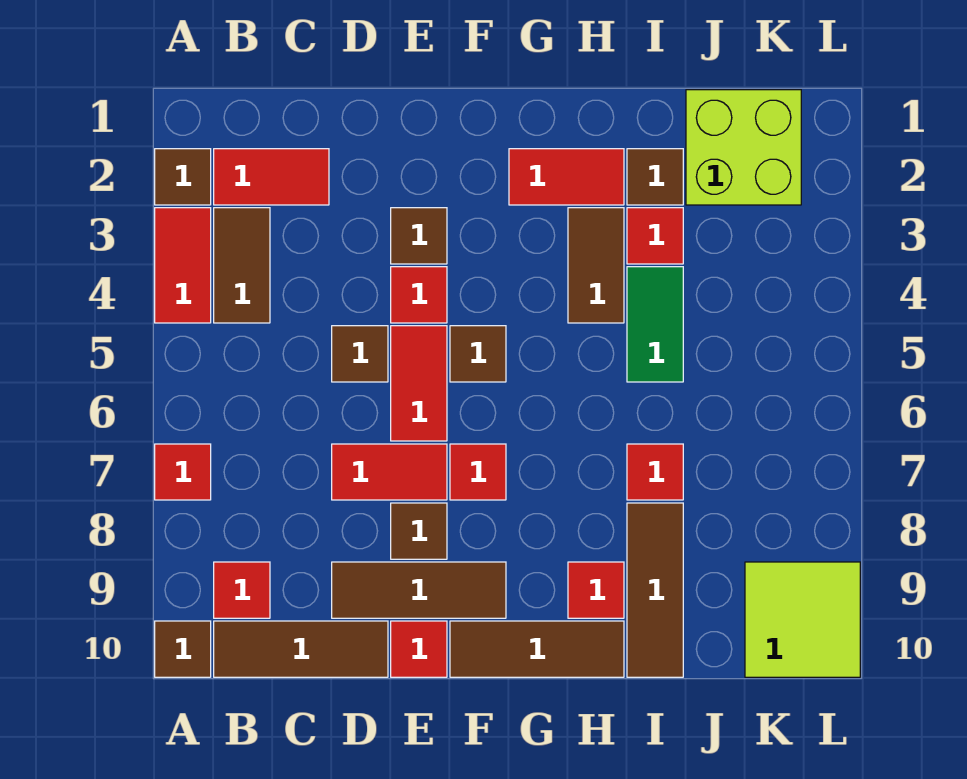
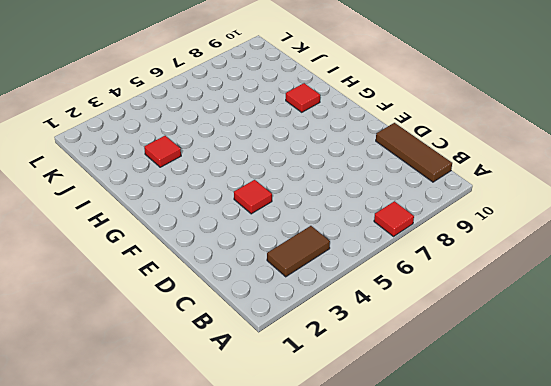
none -> brown 1x1 tile [155,149,211,205]
none -> red 1x2 tile [155,208,211,323]
none -> brown 1x1 tile [155,621,211,677]

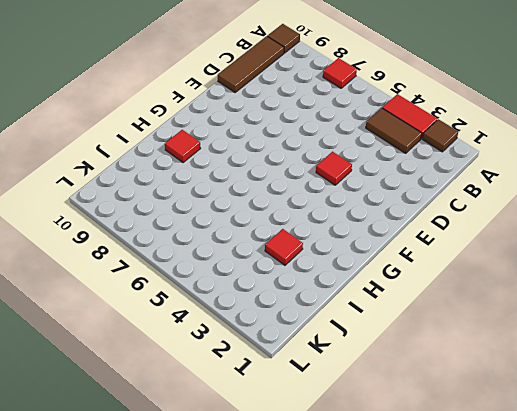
none -> red 1x2 tile [214,149,329,205]
none -> red 1x1 tile [214,562,270,618]
none -> brown 1x1 tile [332,326,388,382]

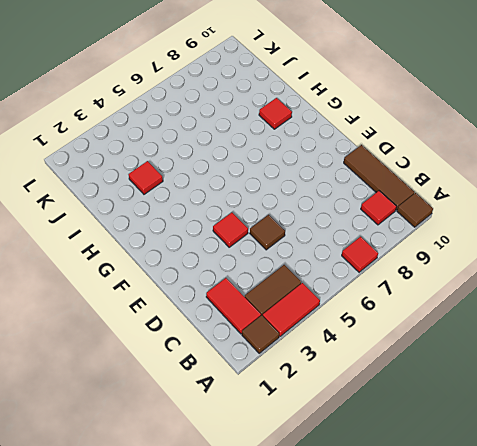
none -> red 1x2 tile [332,444,447,500]
none -> brown 1x3 tile [332,562,506,618]
none -> brown 1x1 tile [391,208,447,264]

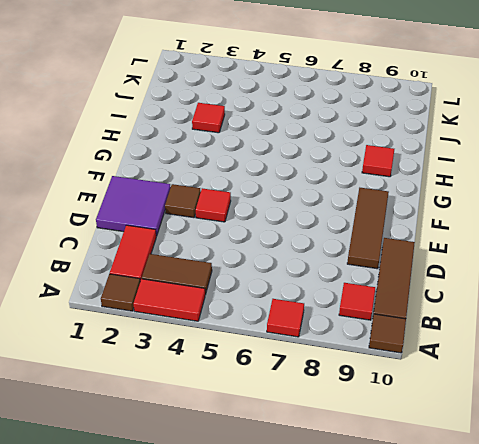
purple 2x2 tile [96,176,171,236] -> none
none -> brown 1x1 tile [332,326,388,382]
none -> red 1x2 tile [332,444,447,500]
none -> red 1x2 tile [391,326,447,441]

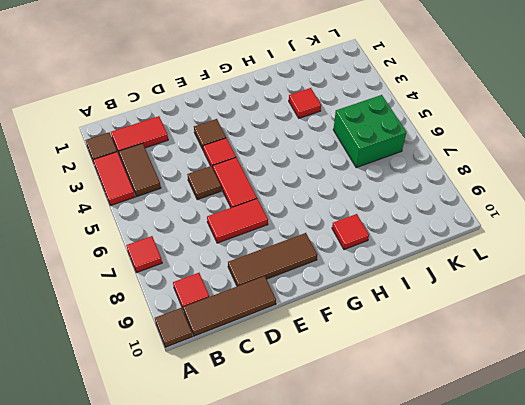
green 2x2 brick [333,95,407,167] -> none
none -> brown 1x1 tile [391,503,447,559]
none -> red 1x1 tile [391,621,447,677]
none -> brown 1x1 tile [450,326,506,382]

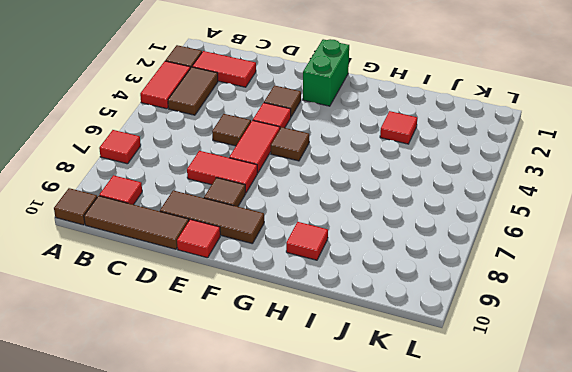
green 1x2 brick [303,39,349,106] -> none
none -> red 1x1 tile [450,444,506,500]
none -> brown 1x3 tile [450,621,624,677]
none -> red 1x2 tile [509,149,624,205]

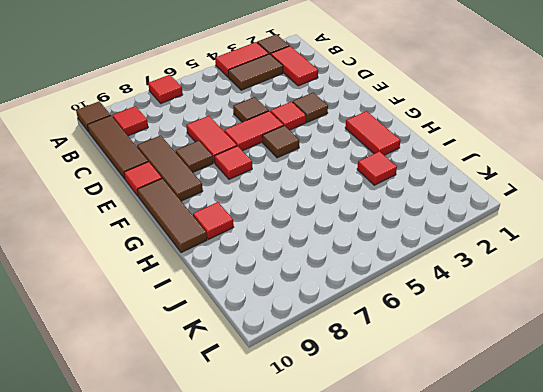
none -> brown 1x2 tile [568,208,624,323]
none -> brown 1x1 tile [627,149,683,205]
none -> green 1x2 tile [627,267,683,382]

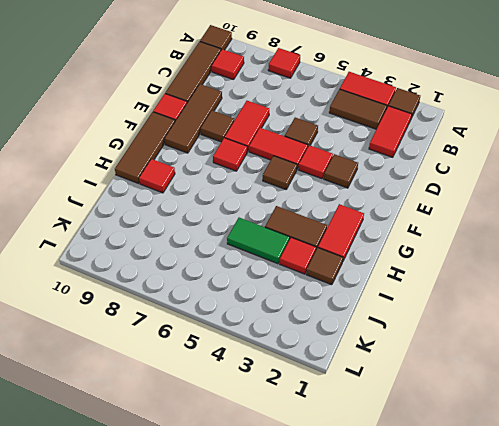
none -> red 1x1 tile [627,444,683,500]
none -> brown 1x3 tile [627,503,683,677]
none -> lime 2x2 brick [686,90,801,205]

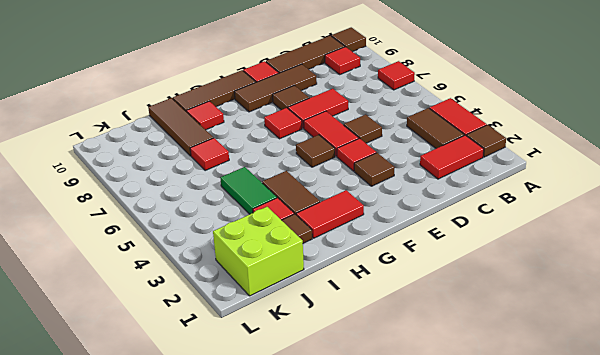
none -> lime 2x2 tile [745,562,860,677]

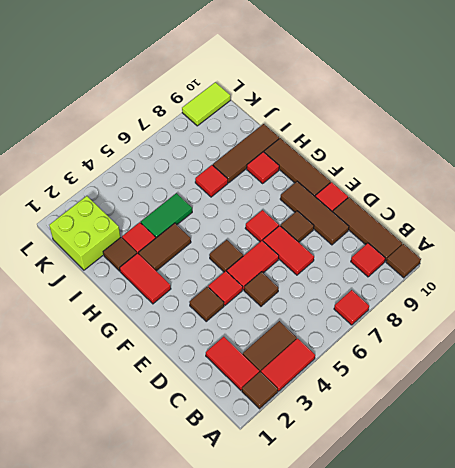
lime 1x2 tile [182,82,230,126] -> lime 2x2 tile [745,562,860,677]

